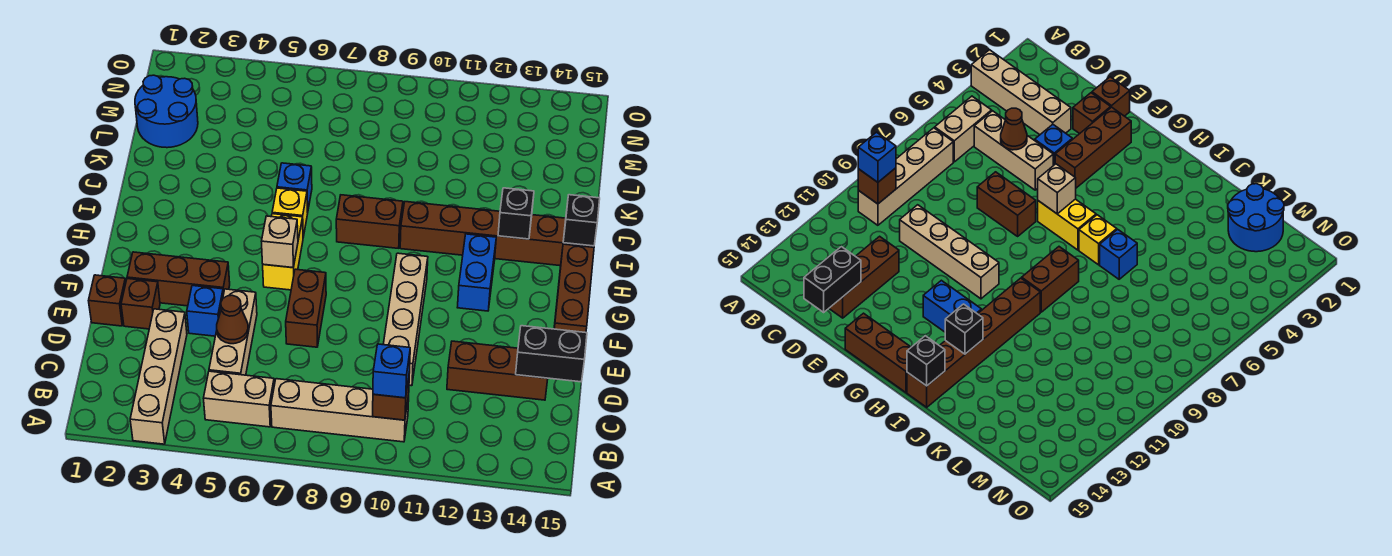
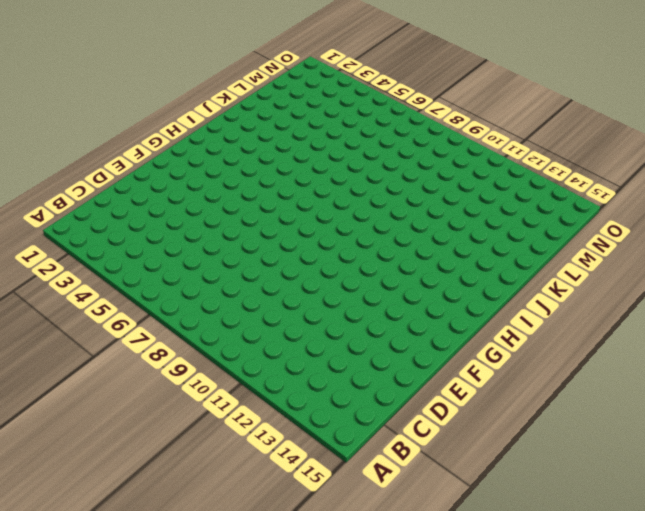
none -> tan 1x4 brick [130,309,187,444]
none -> tan 1x2 brick [203,371,274,427]
none -> tan 1x4 brick [271,379,409,442]

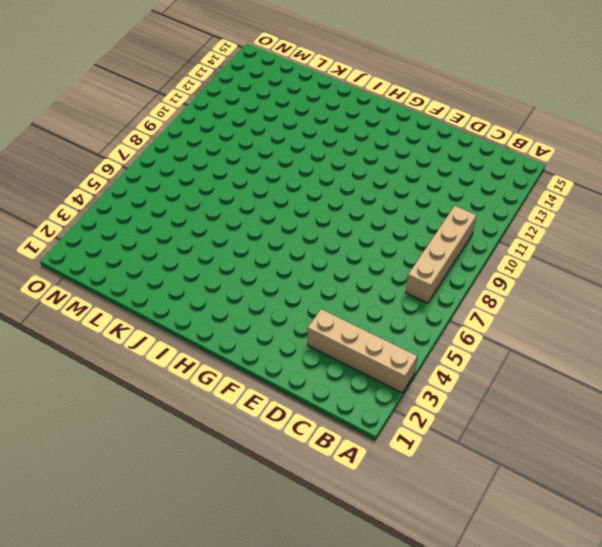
none -> tan 1x2 brick [203,371,274,427]
none -> tan 1x3 brick [209,289,257,375]
none -> tan 1x4 brick [383,253,428,386]

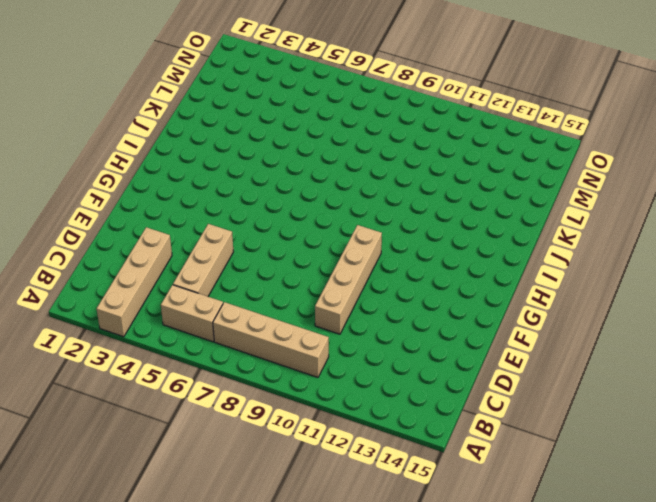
none -> brown 1x3 brick [447,341,548,400]
none -> brown 1x1 brick [89,275,126,326]
none -> brown 1x1 brick [121,279,160,329]

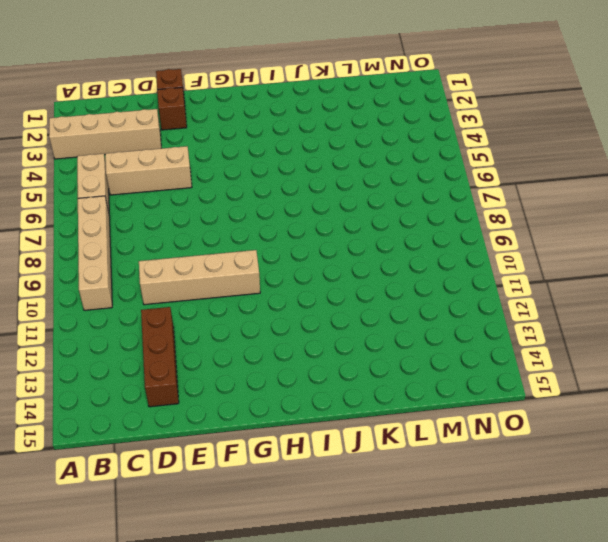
none -> blue 1x1 brick [187,286,223,336]
none -> brown 1x2 brick [286,269,326,347]
none -> brown 1x3 brick [127,252,230,306]

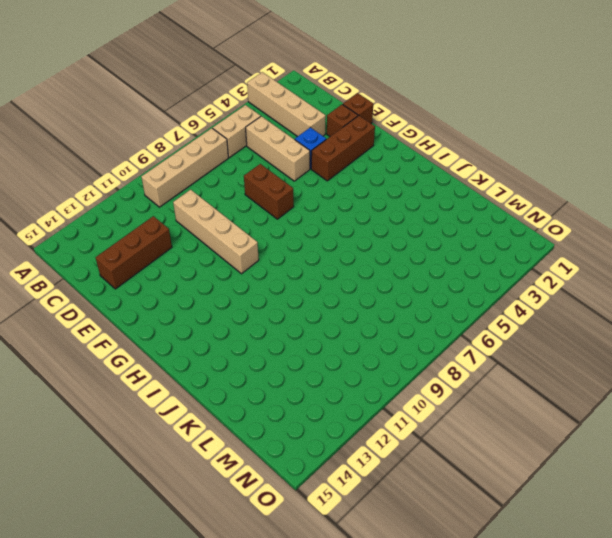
none -> brown 1x3 brick [554,244,594,333]
none -> yellow 1x2 brick [263,214,303,290]
none -> blue 1x2 brick [457,234,496,311]

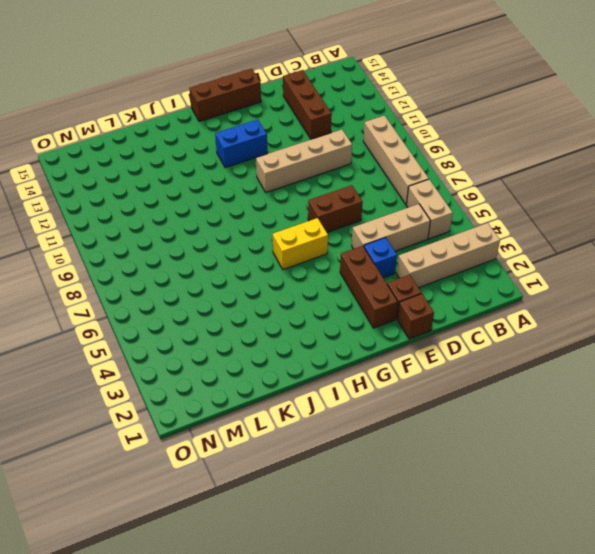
none -> yellow 1x1 brick [272,188,308,237]
none -> brown 1x2 brick [336,195,403,248]
none -> brown 1x6 brick [400,202,594,266]

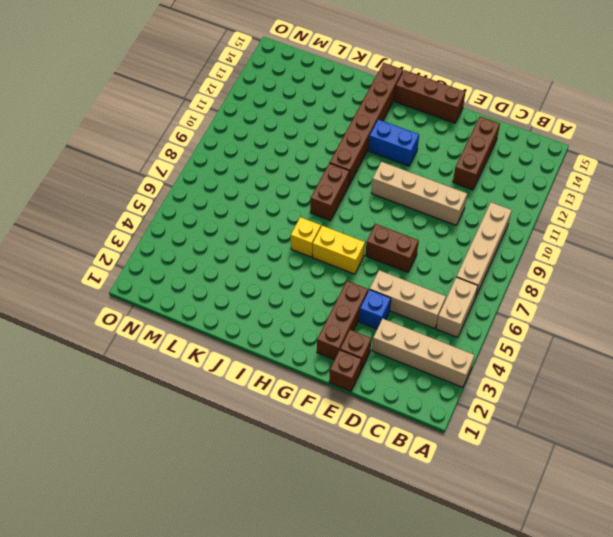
none -> blue 1x1 brick [277,163,312,213]
none -> blue 2x2 round brick [135,75,198,148]
none -> brown 1x1 brick [373,372,410,420]

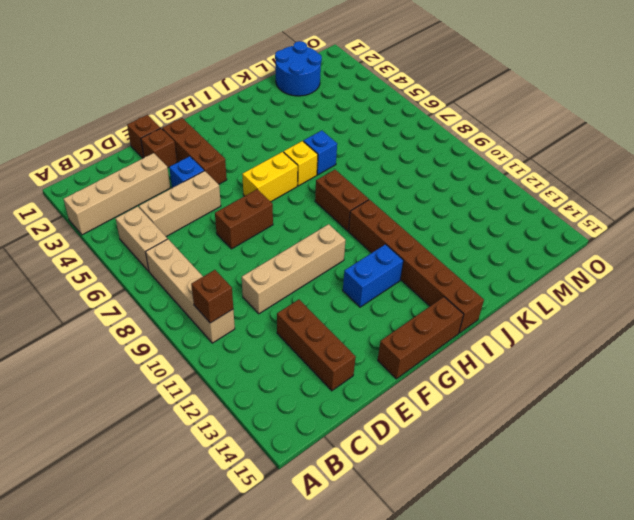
none -> brown 1x1 cone [217,295,248,344]
none -> black 1x2 brick [516,326,587,382]
none -> tan 1x1 brick [262,216,298,268]

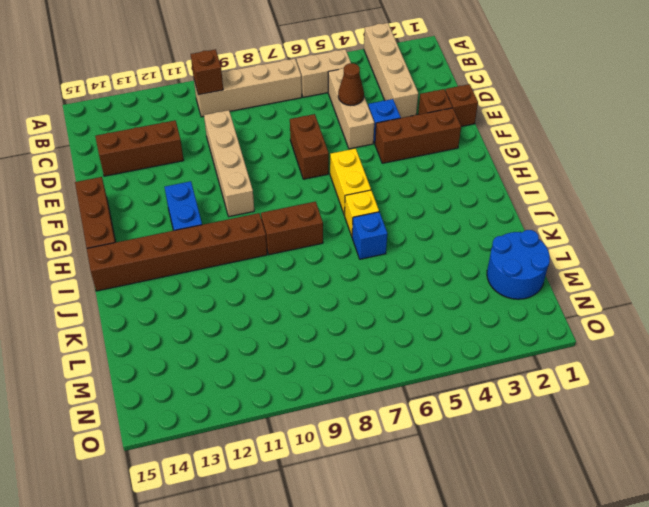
none -> black 1x2 brick [516,326,587,382]
none -> tan 1x1 brick [262,216,298,268]
none -> black 1x1 brick [498,188,534,239]

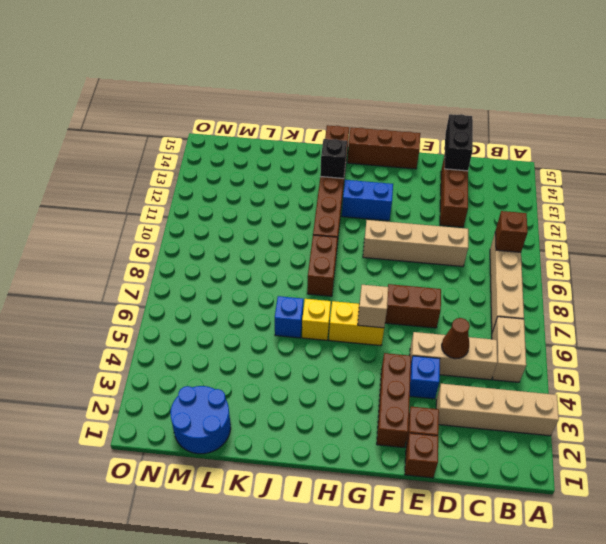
none -> black 1x1 brick [563,195,600,246]
none -> blue 1x1 brick [373,344,410,398]

